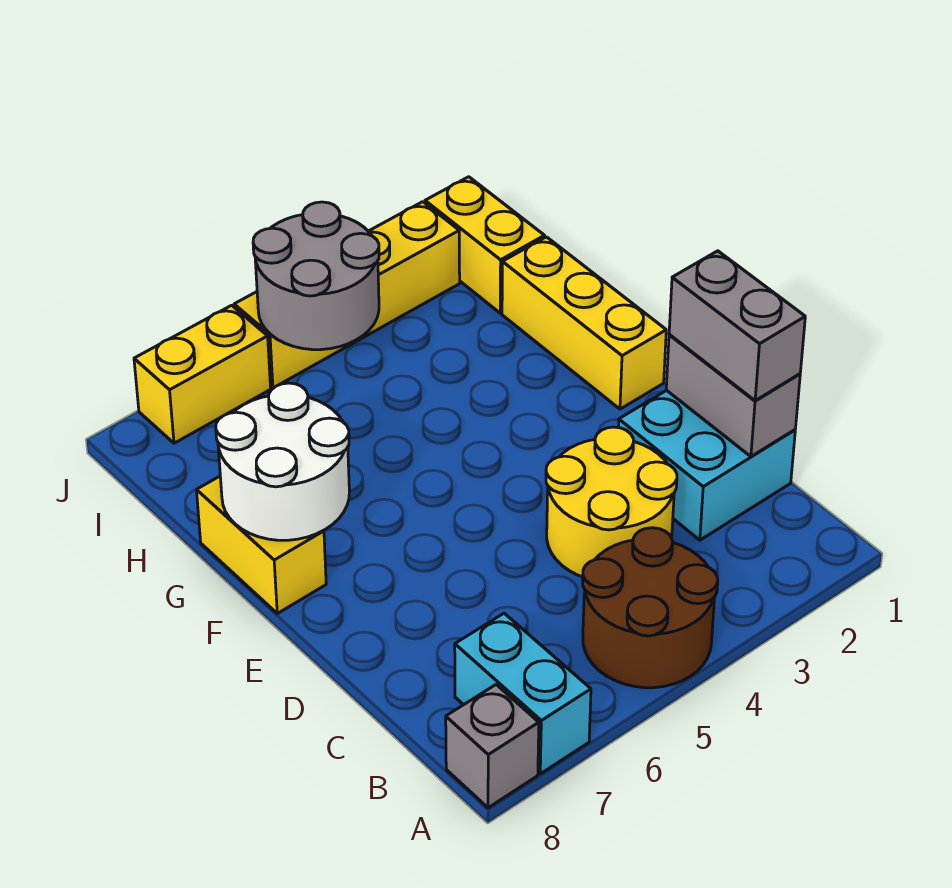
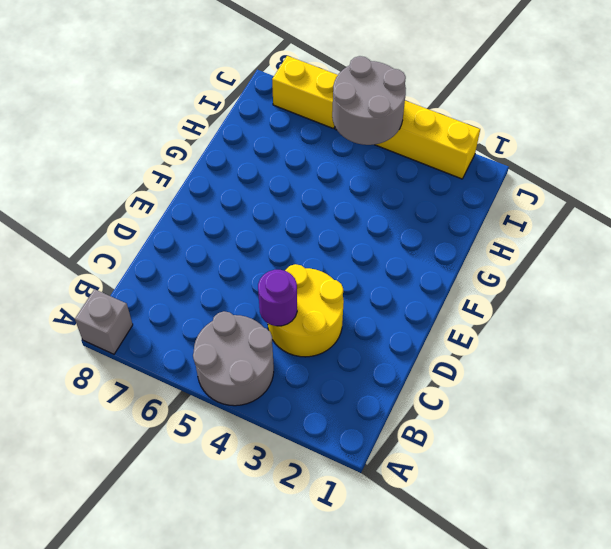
grey 2x2 round brick [193,311,274,406] -> brown 2x2 round brick [583,528,718,688]
purple 1x1 round brick [258,270,297,326] -> none
none -> cyan 1x2 brick [455,613,591,774]
none -> cyan 2x2 brick [618,390,795,540]
none -> yellow 1x3 brick [502,237,666,409]

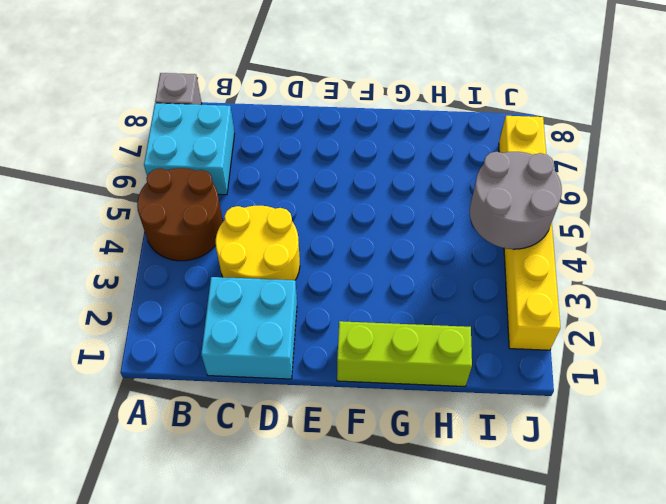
cyan 2x2 brick [144,103,235,195] -> cyan 1x2 brick [455,613,591,774]
lime 1x3 brick [337,321,472,387] -> yellow 1x3 brick [502,237,666,409]
none -> yellow 1x2 brick [197,476,326,613]
none -> yellow 1x2 brick [425,177,544,313]
none -> grey 1x2 brick [666,335,800,456]

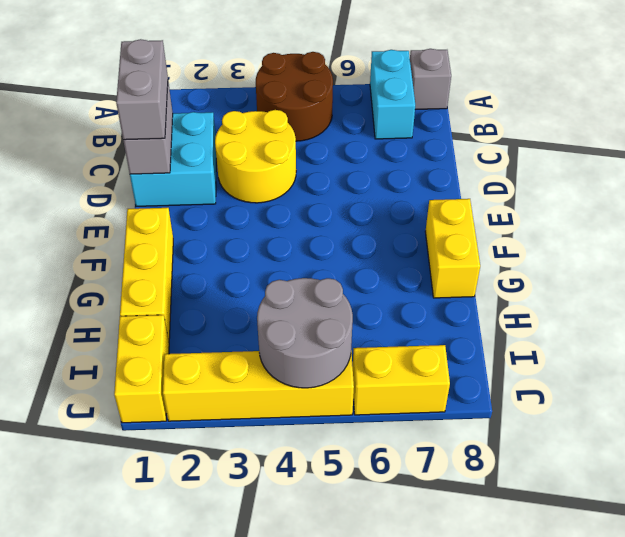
none -> white 2x2 round brick [216,383,349,540]

